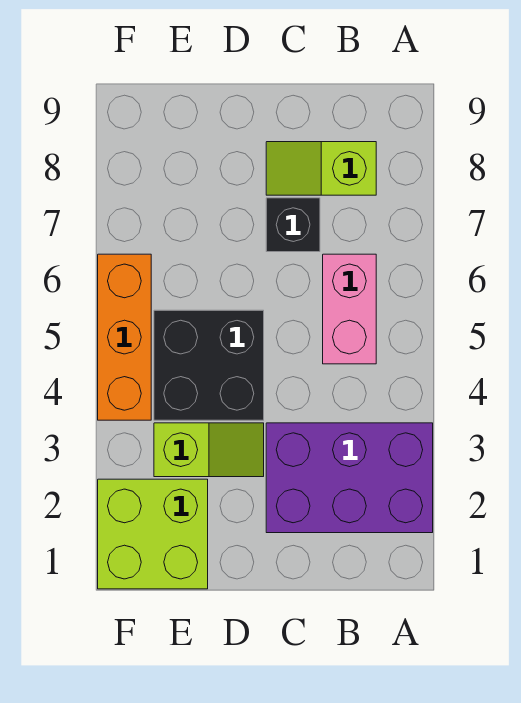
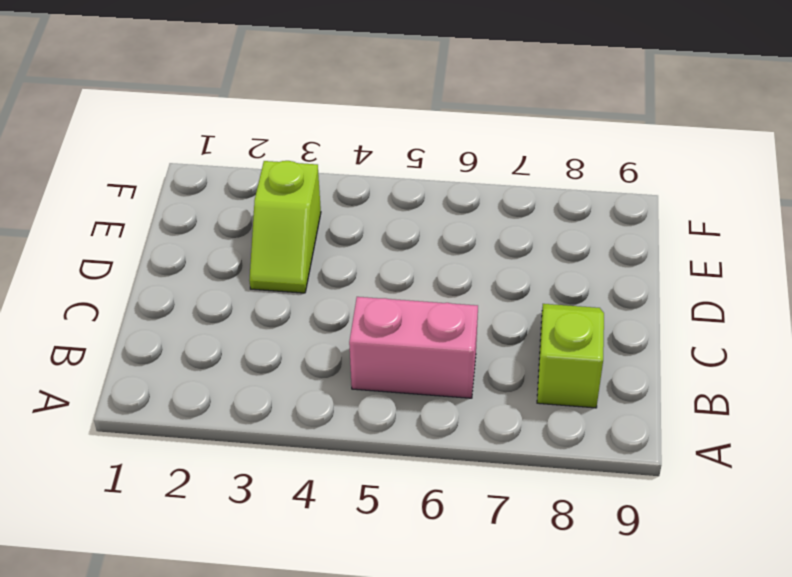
none -> purple 2x3 brick [266,423,433,533]
none -> black 1x1 brick [266,198,320,252]

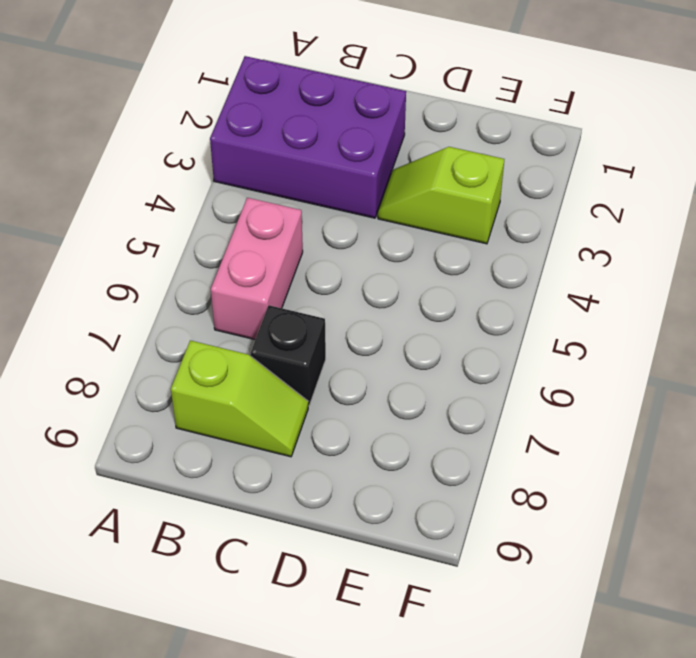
none -> black 2x2 brick [154,310,264,420]
none -> lime 2x2 brick [98,479,208,589]

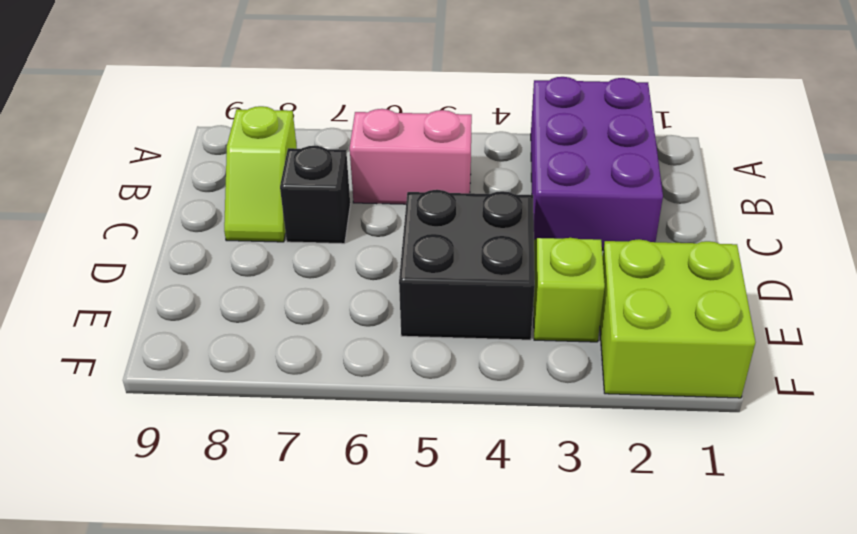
none -> orange 1x3 brick [98,254,151,420]

